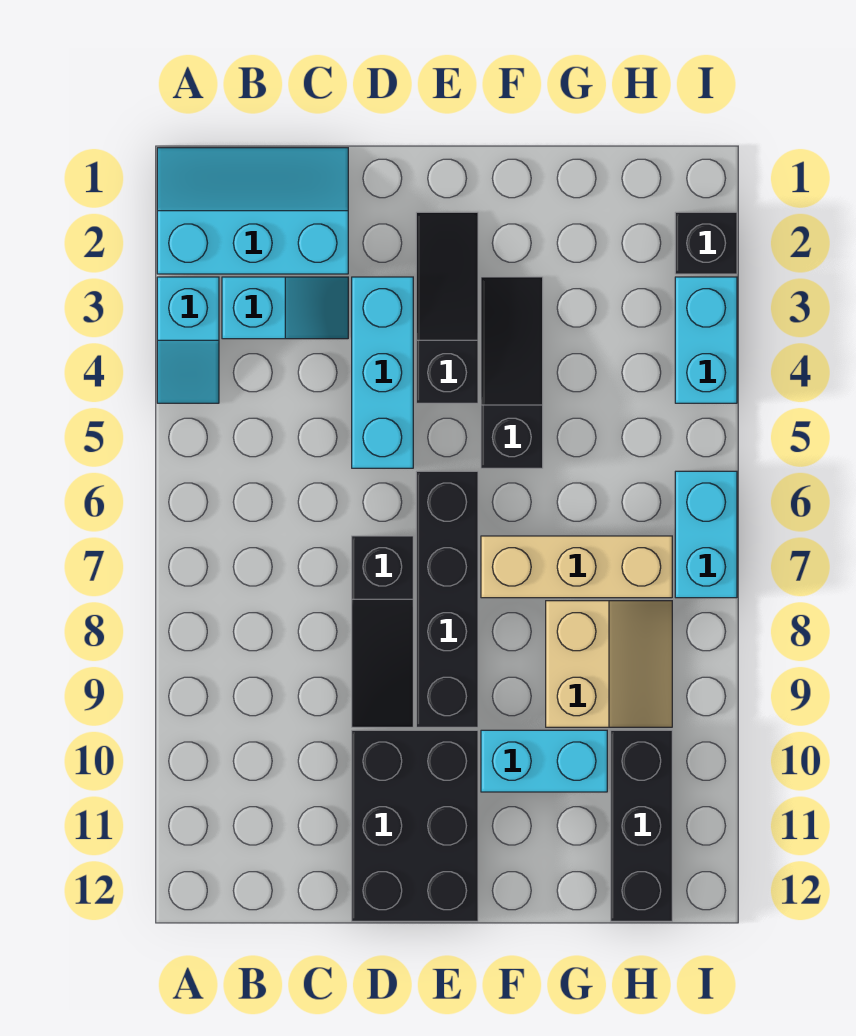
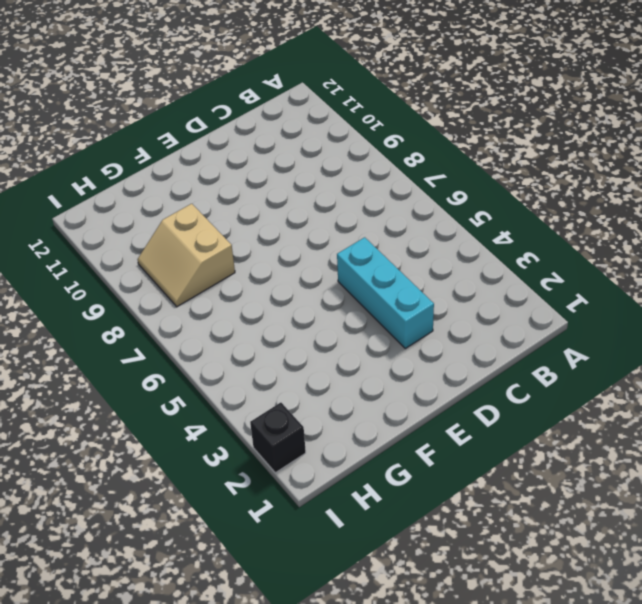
none -> cyan 2x3 slope [157,148,348,274]
none -> cyan 1x2 slope [157,277,219,403]
none -> cyan 1x2 slope [222,277,348,339]

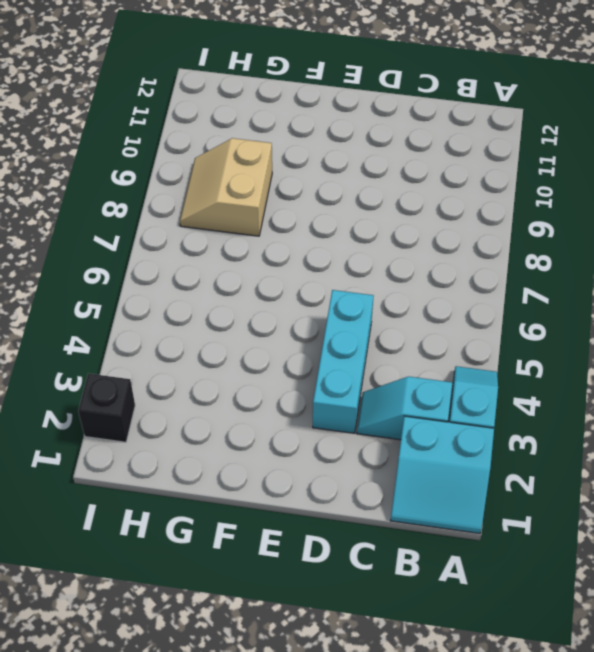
cyan 2x2 slope [390,416,494,533] -> cyan 2x3 slope [157,148,348,274]
none -> black 1x3 slope [352,536,413,727]
none -> black 2x3 brick [352,730,478,921]
none -> black 1x3 slope [416,212,478,403]

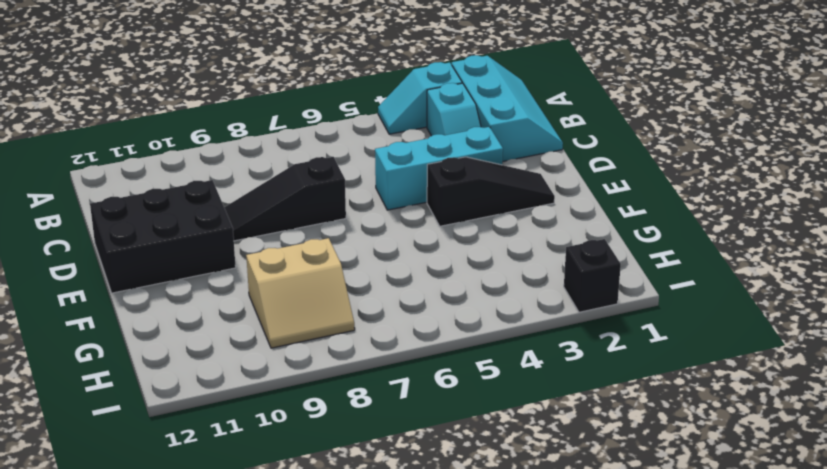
none -> black 1x4 brick [416,471,478,727]
none -> black 1x3 slope [481,277,543,468]
none -> tan 1x3 brick [481,536,672,598]

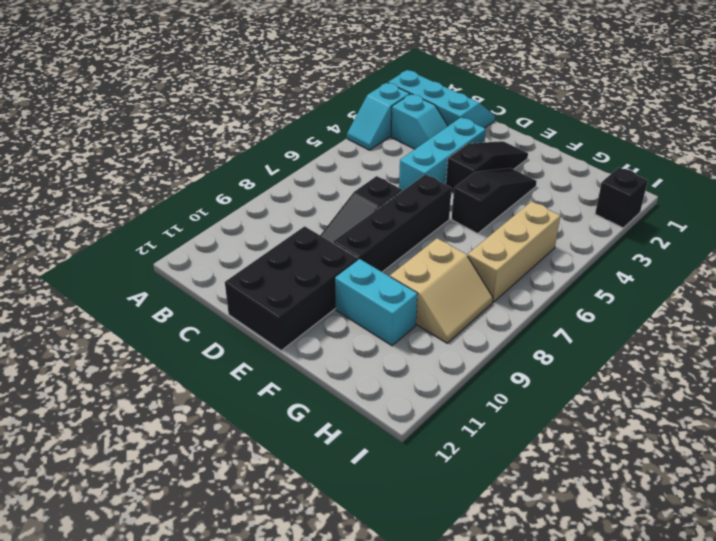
tan 1x3 brick [468,201,560,302] -> tan 1x3 brick turned to [481,536,672,598]
none -> black 1x3 brick [611,730,672,921]
none -> cyan 1x2 brick [675,277,737,403]
none -> cyan 1x2 brick [675,471,737,598]

